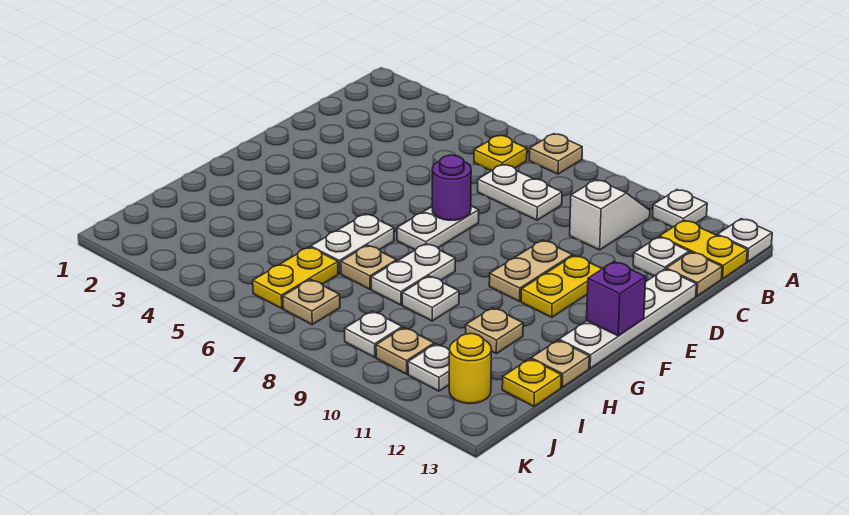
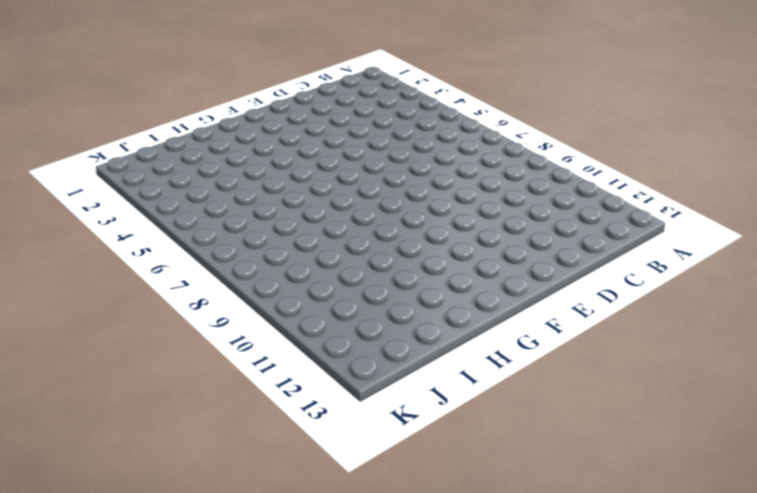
none -> tan 1x1 plate [529,134,582,174]
none -> white 1x1 plate [652,190,707,227]
none -> white 1x1 plate [717,219,772,262]

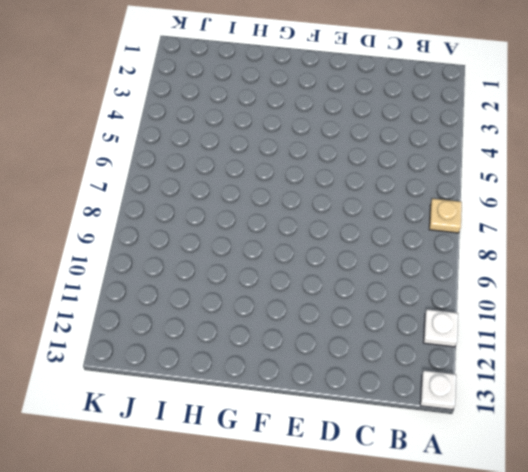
none -> yellow 1x1 plate [474,135,527,171]
none -> white 1x2 slope [570,179,650,250]
none -> yellow 1x2 plate [660,220,747,279]

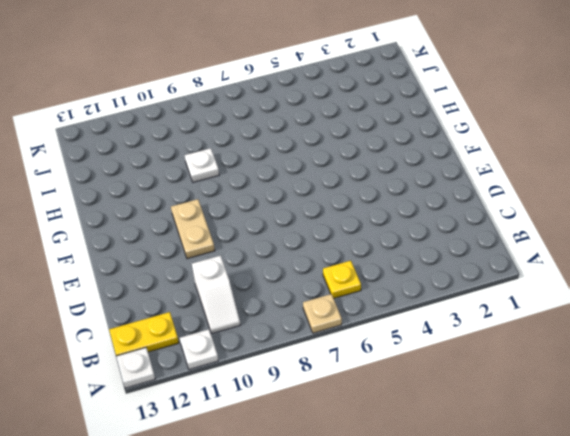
none -> white 1x2 plate [478,164,562,220]
none -> white 1x1 plate [633,237,689,276]
none -> tan 1x1 plate [666,252,722,296]

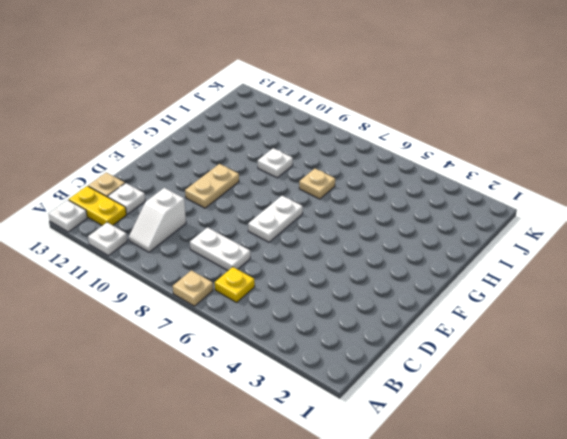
none -> white 1x4 plate [559,269,696,368]
none -> yellow 1x2 plate [521,255,602,317]
none -> white 1x2 plate [311,214,394,274]

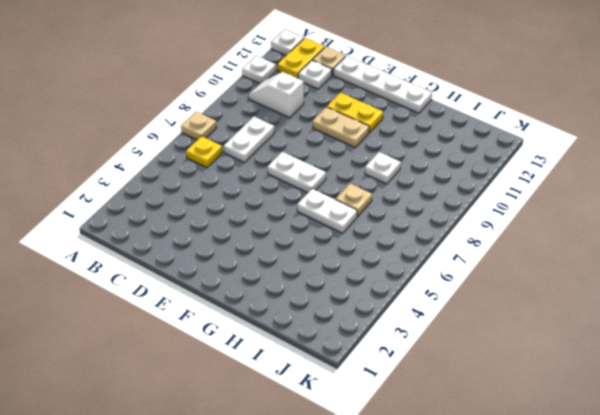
none -> white 1x2 plate [371,244,455,305]
none -> tan 1x1 plate [466,308,523,354]
none -> tan 1x1 plate [531,340,589,387]

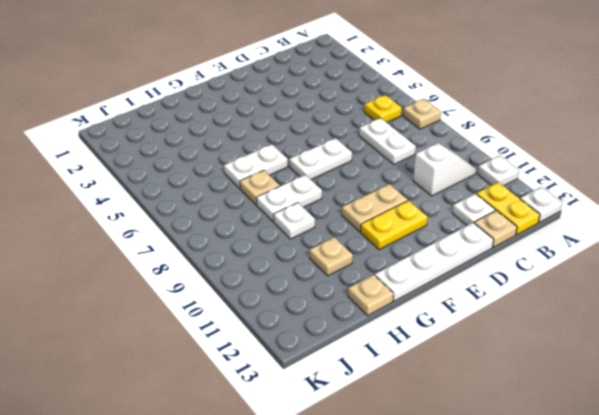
none -> yellow 1x2 plate [253,247,338,308]
none -> yellow 1x1 plate [502,359,561,407]
none -> tan 1x1 plate [283,279,340,325]

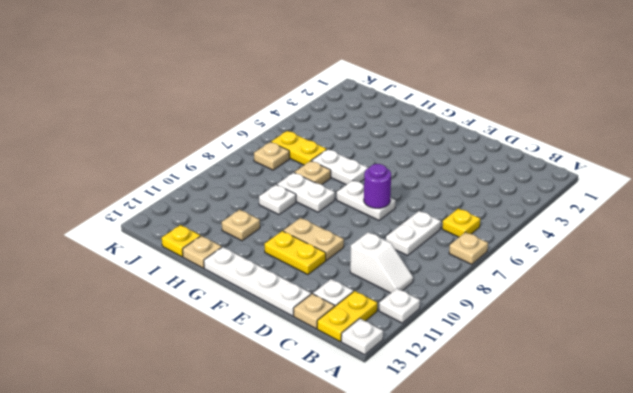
none -> white 1x1 plate [345,311,402,357]
none -> tan 1x1 plate [376,327,434,374]
none -> white 1x1 plate [408,344,450,391]

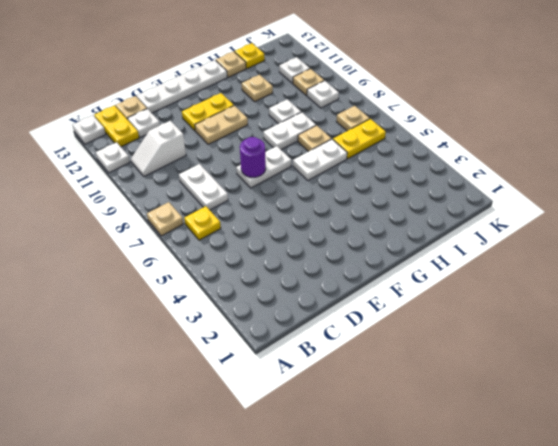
none -> yellow 1x1 round brick [449,334,491,404]
none -> purple 1x1 brick [587,262,646,336]

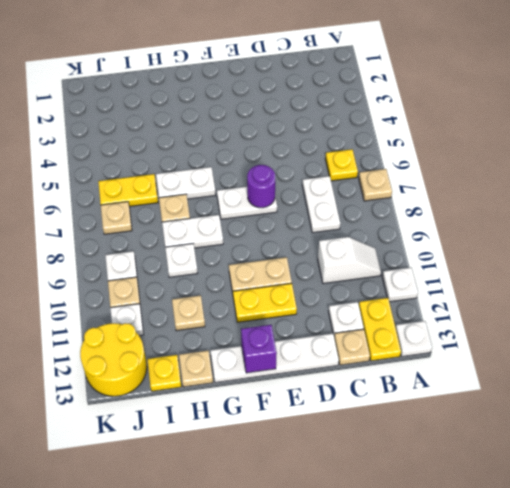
yellow 2x2 round brick [80,323,147,396] -> yellow 1x1 round brick [449,334,491,404]

